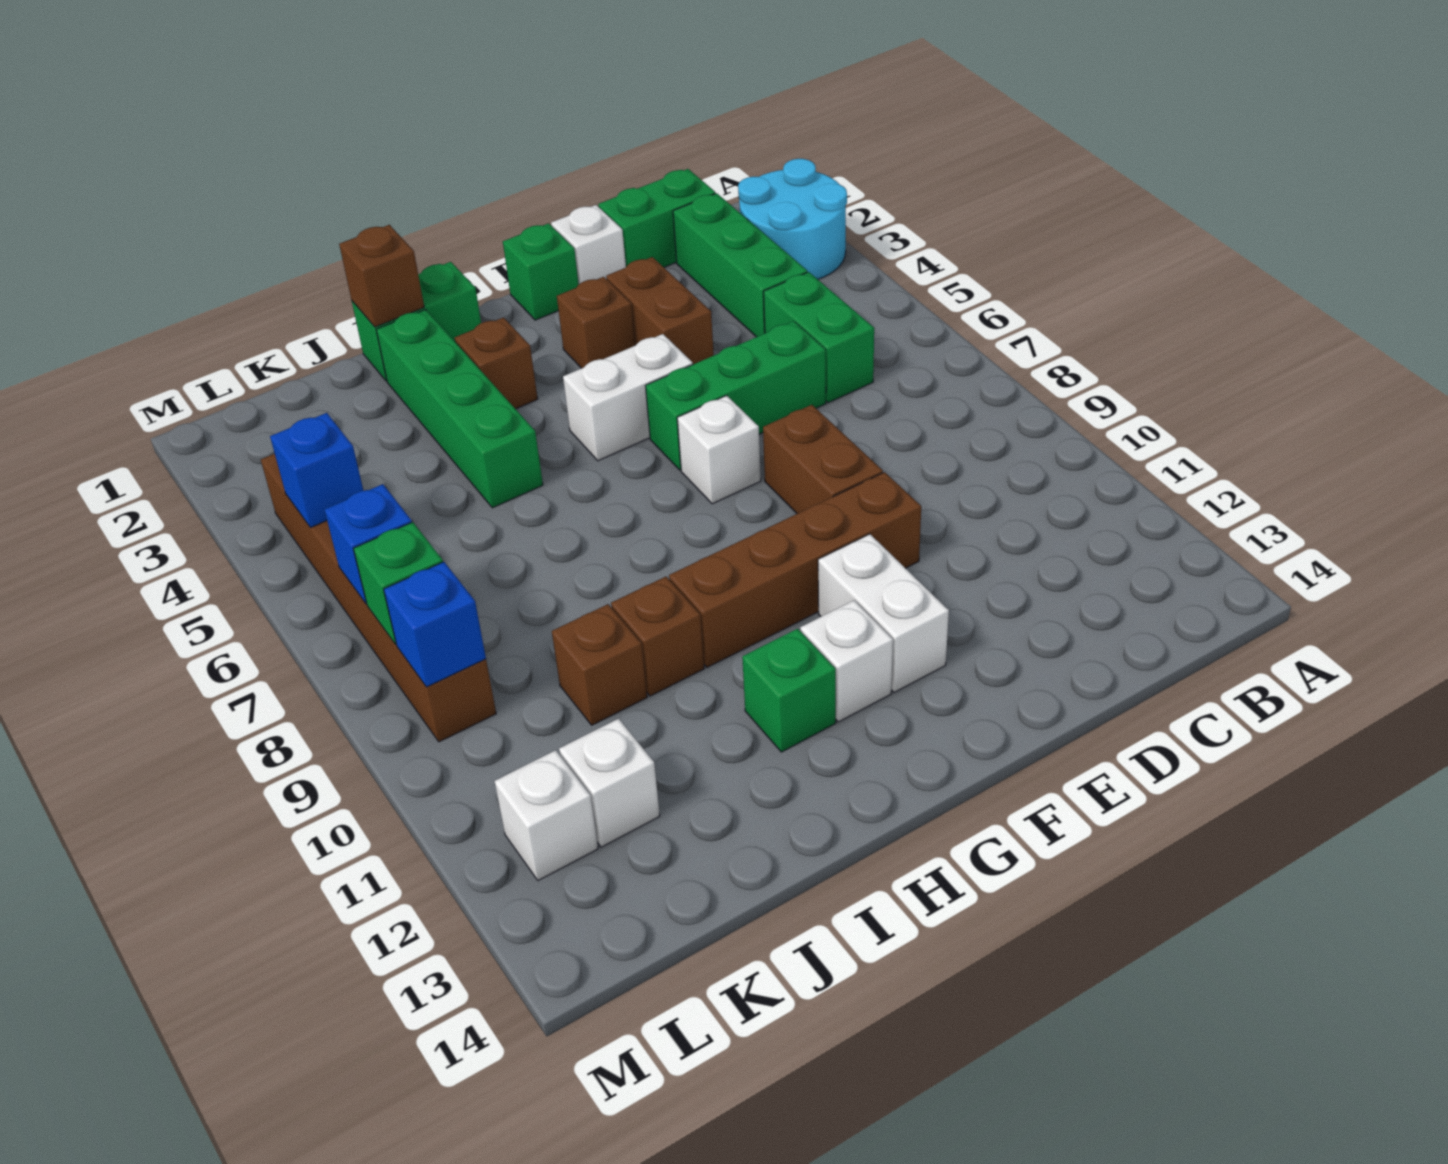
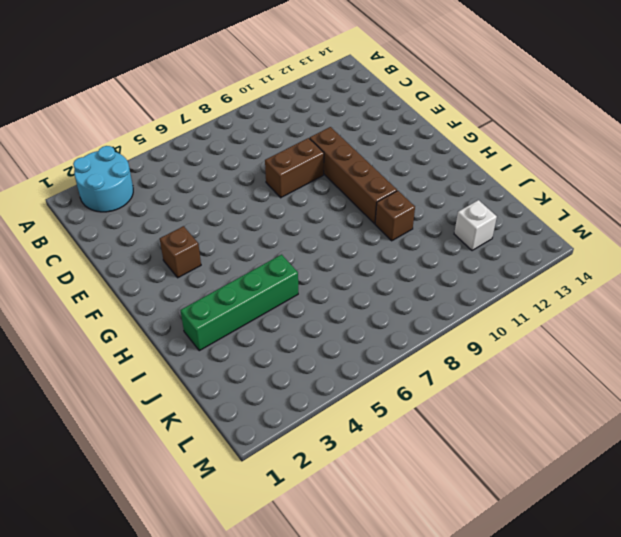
none -> green 1x2 brick [598,169,716,267]
none -> green 1x3 brick [673,193,807,337]
none -> green 1x2 brick [764,272,874,403]

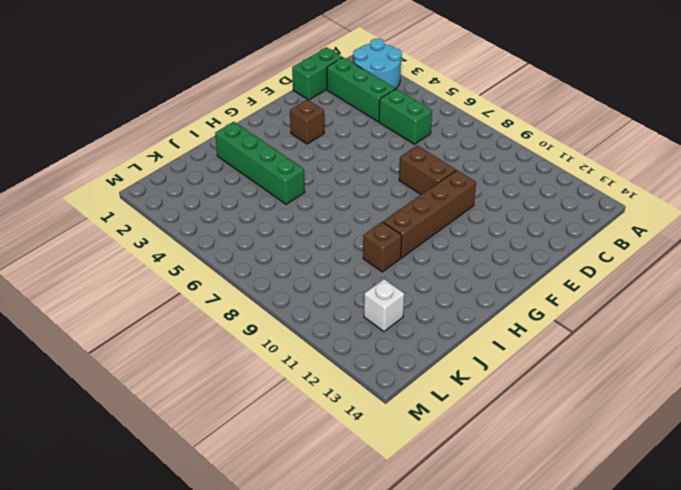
none -> green 1x3 brick [645,321,826,470]
none -> white 1x1 brick [551,205,626,284]
none -> brown 1x2 brick [606,257,714,364]

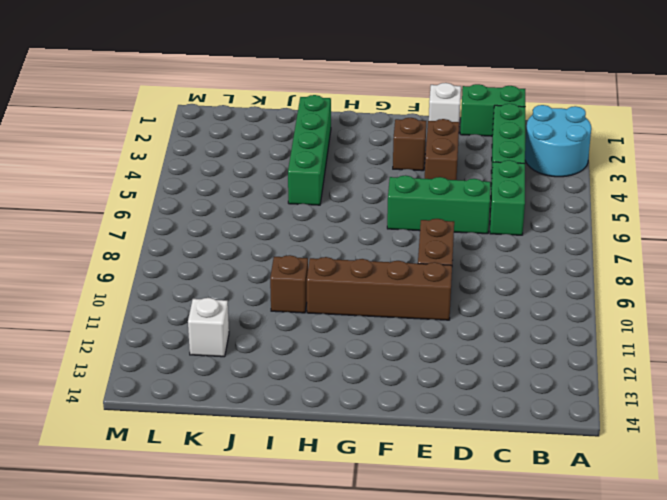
none -> green 1x1 brick [503,223,579,320]
none -> white 1x2 brick [563,334,693,461]
none -> white 1x1 brick [677,396,761,504]

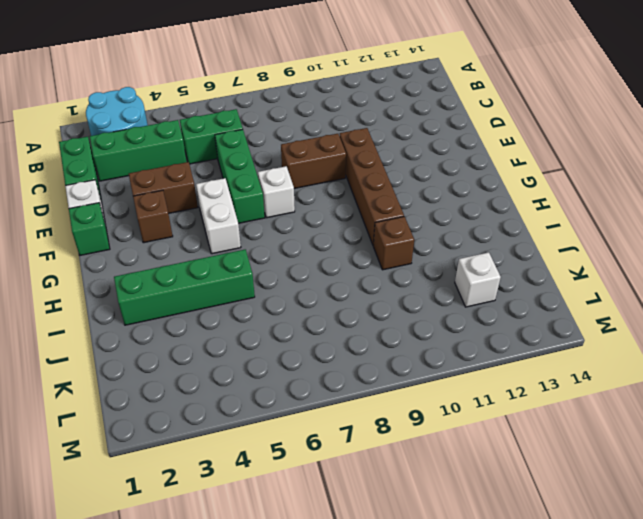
none -> white 1x2 brick [818,534,949,693]
none -> white 1x1 brick [800,600,893,722]
none -> green 1x2 brick [352,262,481,381]

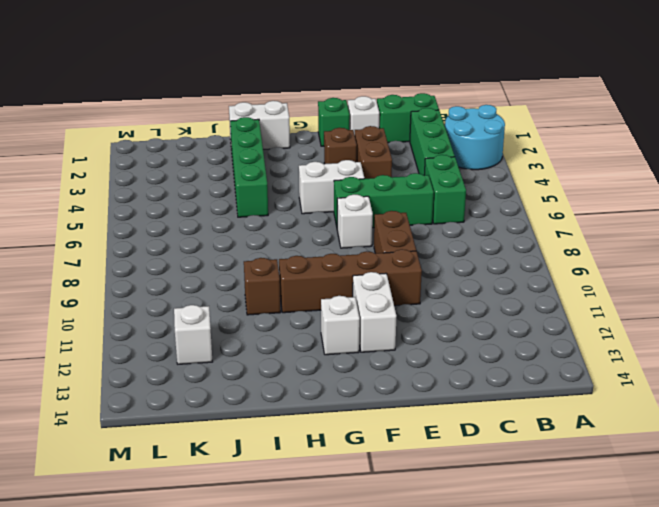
white 1x2 brick [229,101,290,149] -> green 1x2 brick [352,262,481,381]
none -> brown 1x1 brick [455,318,538,409]
none -> green 1x1 brick [742,629,836,752]
none -> brown 1x1 brick [552,604,647,725]

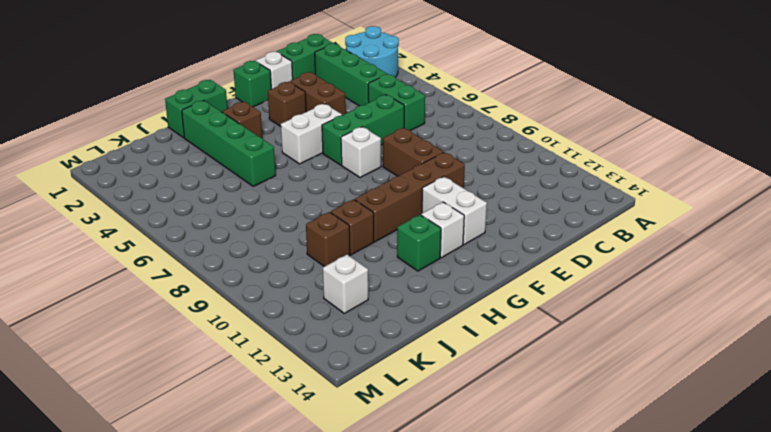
none -> brown 1x6 brick [261,454,496,742]
none -> white 1x1 brick [495,750,598,881]
none -> brown 1x1 brick [339,225,424,327]

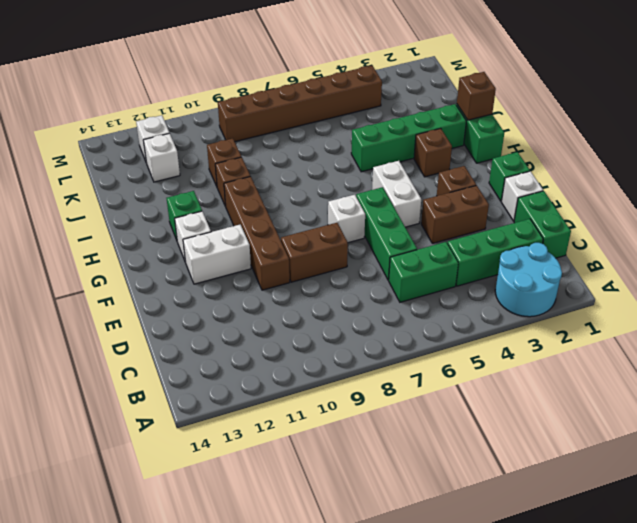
none -> blue 1x1 brick [270,413,363,528]
none -> blue 1x1 brick [324,484,412,604]
none -> green 1x1 brick [353,522,443,644]

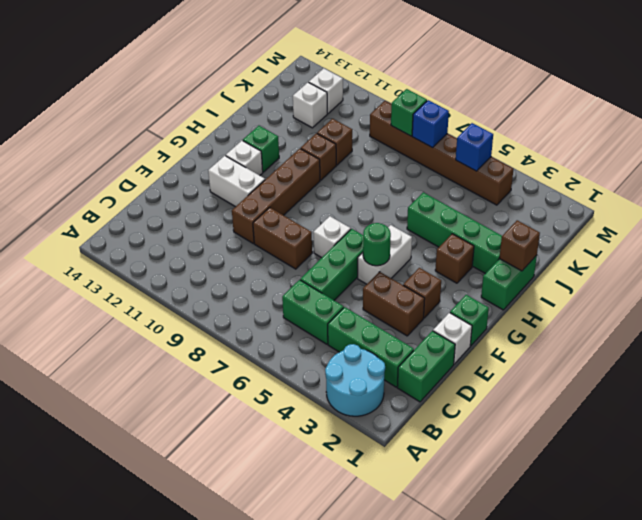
green 1x1 round brick [363,223,391,266] -> none
none -> blue 1x1 brick [384,562,486,687]

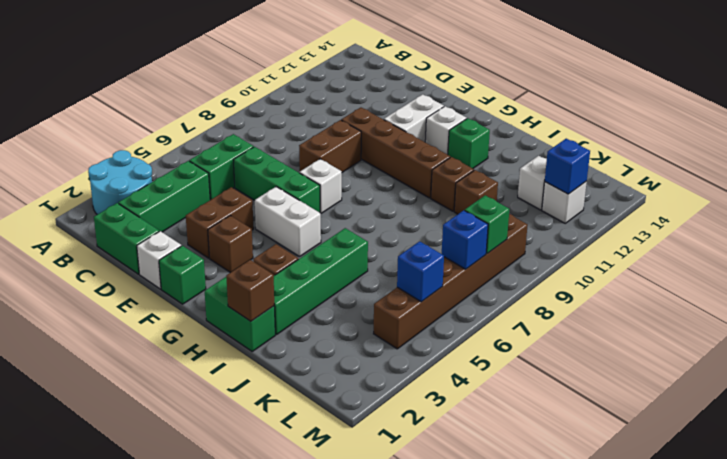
blue 1x1 brick [545,139,590,194] -> blue 1x1 brick moved to [384,562,486,687]

